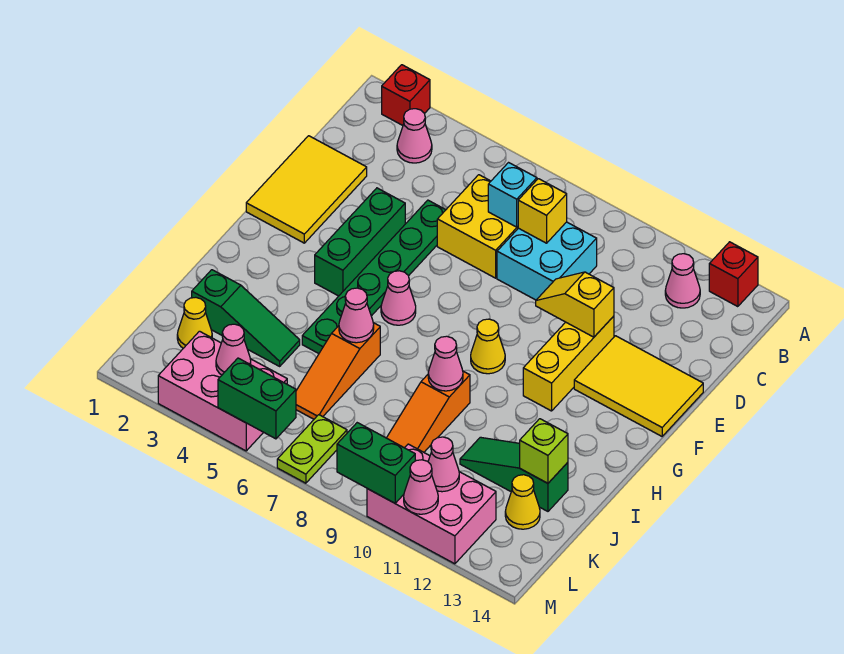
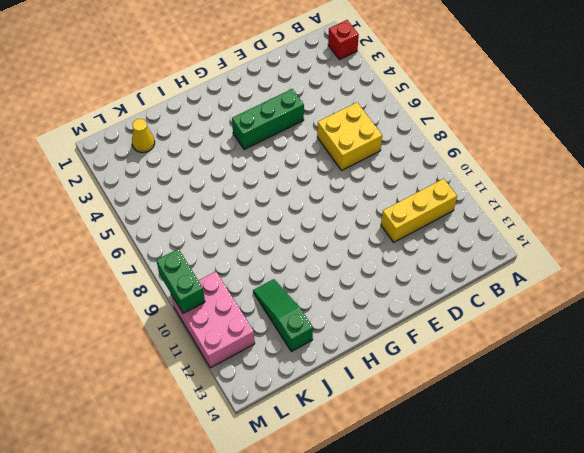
yellow 1x3 brick [381,179,457,242] -> yellow 1x3 brick moved to [523,316,614,411]
none -> red 1x1 brick [709,242,758,307]
none -> pink 1x1 cone [397,109,432,163]
none -> pink 1x1 cone [665,254,700,308]
none -> cyan 2x2 brick [497,222,597,300]

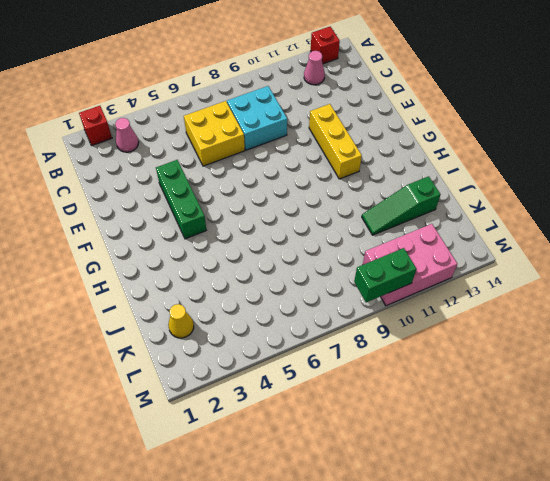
none -> yellow 2x3 tile [246,136,367,243]
none -> green 1x6 plate [302,200,445,354]
none -> yellow 2x3 tile [574,336,703,436]
none -> pink 1x1 cone [381,271,416,325]

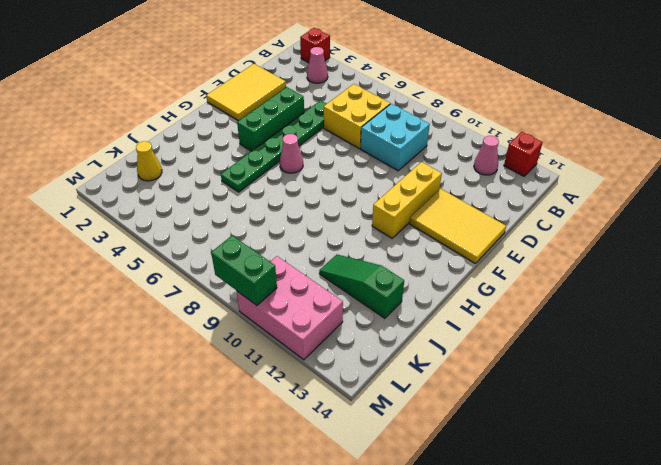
none -> yellow 1x1 cone [471,319,505,374]
none -> orange 1x3 slope [296,323,380,419]
none -> orange 1x3 slope [387,371,470,452]
none -> green 1x3 slope [192,270,300,366]

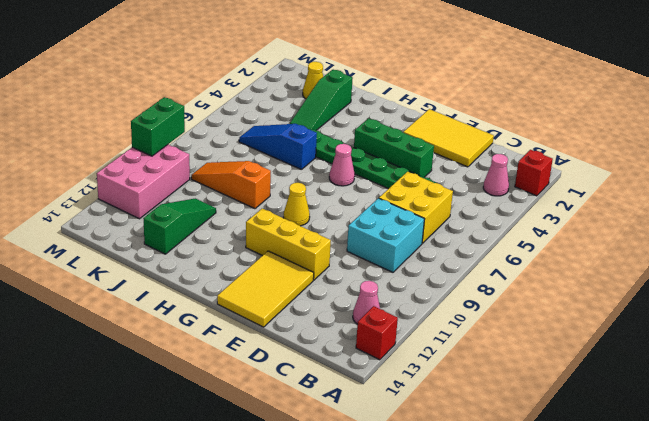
blue 1x3 slope [239,124,317,170] -> orange 1x3 slope [296,323,380,419]
none -> yellow 1x1 cone [505,475,540,529]
none -> pink 2x3 brick [158,331,287,451]
none -> lime 1x2 plate [277,415,347,483]
none -> cyan 1x1 brick [488,163,537,227]

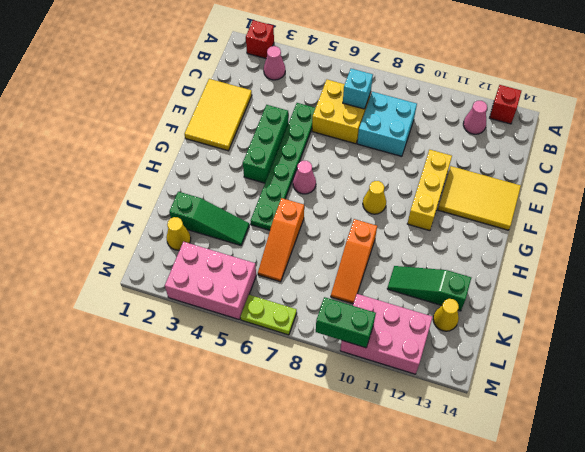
lime 1x2 plate [240,295,297,335] -> lime 1x2 plate turned to [277,415,347,483]
none -> yellow 1x1 brick [518,179,567,243]
none -> yellow 1x2 slope [536,272,614,337]
none -> pink 1x1 cone [339,288,374,343]
none -> pink 1x1 cone [428,336,463,391]

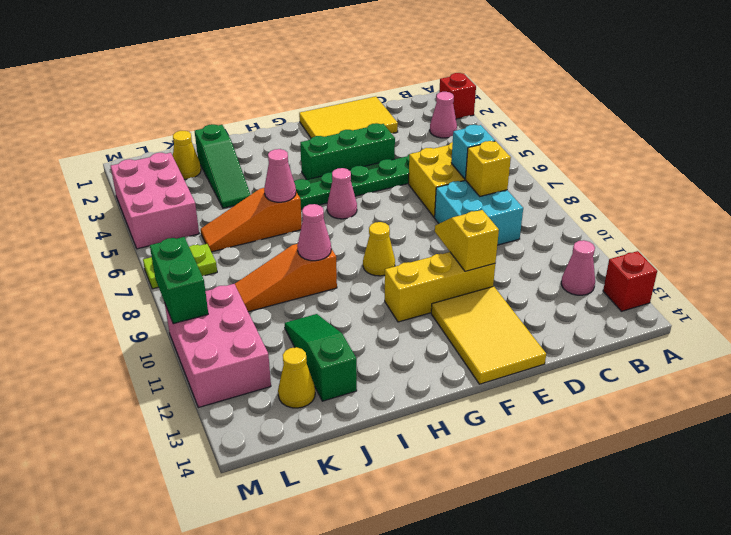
none -> lime 1x1 brick [520,419,568,483]
none -> pink 1x1 cone [216,324,251,375]
none -> pink 1x1 cone [428,437,459,492]
none -> green 1x2 brick [218,358,296,439]

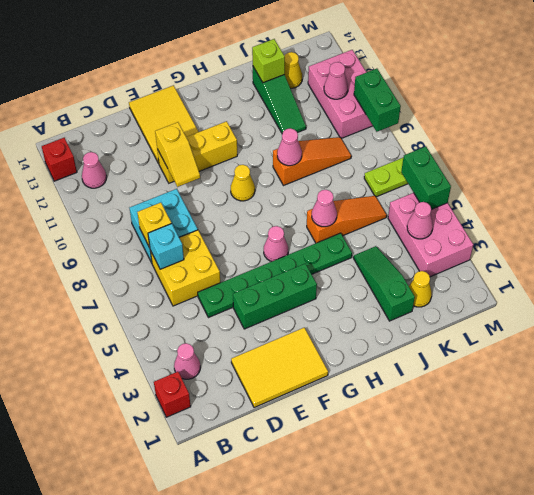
none -> pink 1x1 cone [404,460,438,514]

